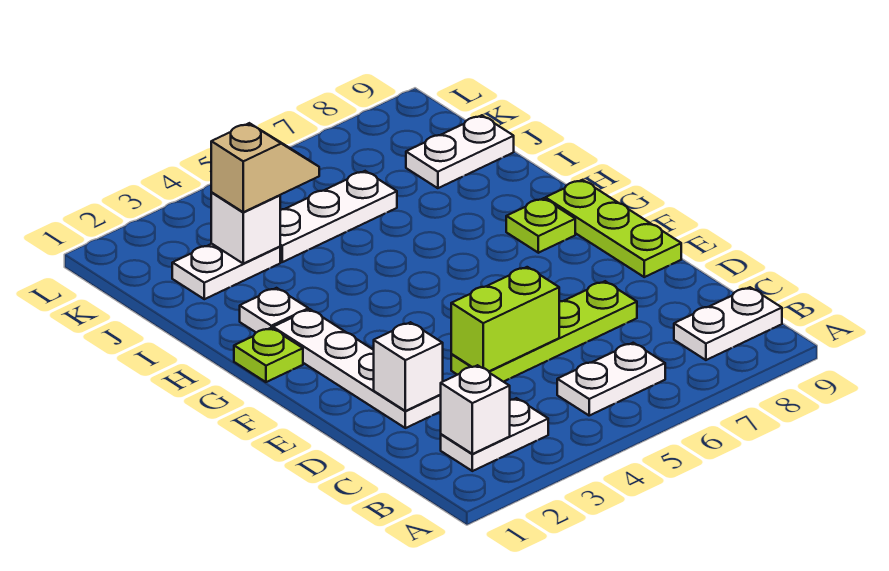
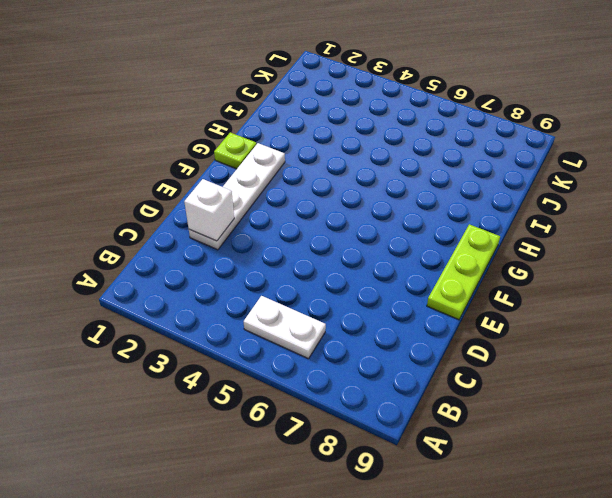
none -> white 1x2 plate [441,398,548,471]
none -> white 1x2 plate [674,287,782,360]
none -> lime 1x4 plate [451,281,637,382]

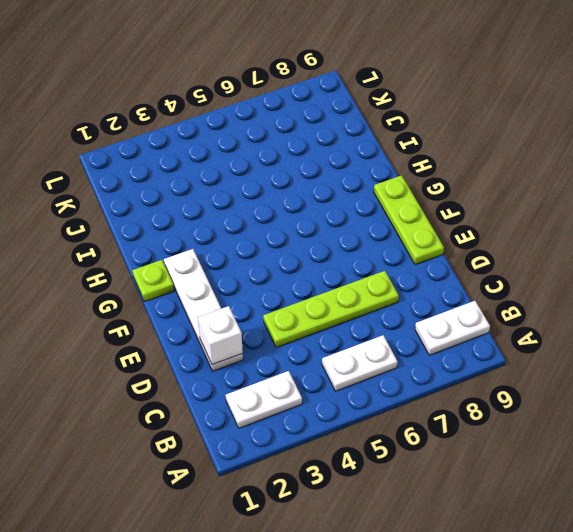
none -> lime 1x1 plate [506,198,575,253]
none -> white 1x1 plate [240,288,308,333]
none -> white 1x2 plate [172,244,280,299]

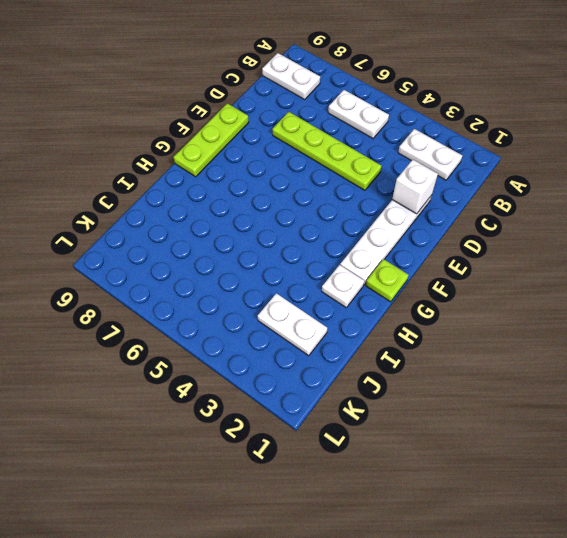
none -> lime 1x1 plate [506,198,575,253]
none -> white 1x3 plate [280,171,397,262]
none -> white 1x2 plate [406,115,514,188]

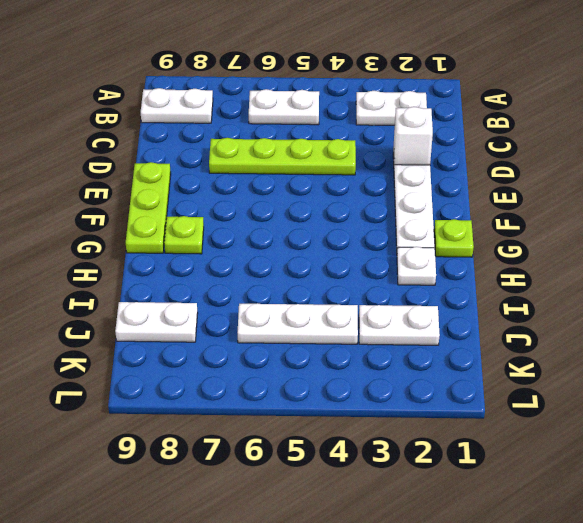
none -> white 1x1 brick [441,365,510,454]
none -> lime 1x2 brick [451,267,559,371]
none -> white 1x1 brick [211,193,280,264]

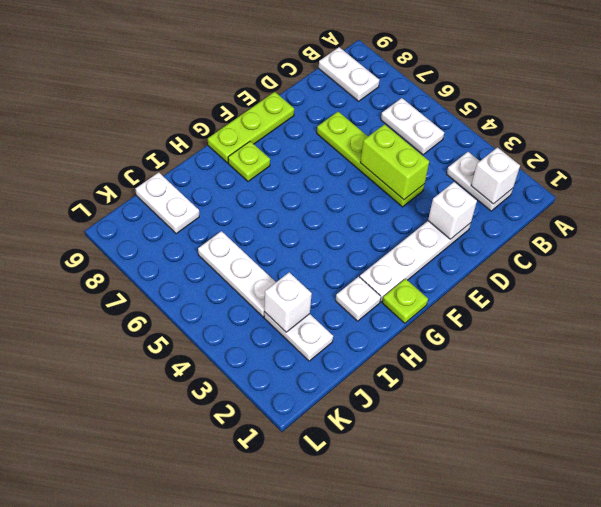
none -> tan 1x2 slope [211,123,319,212]

